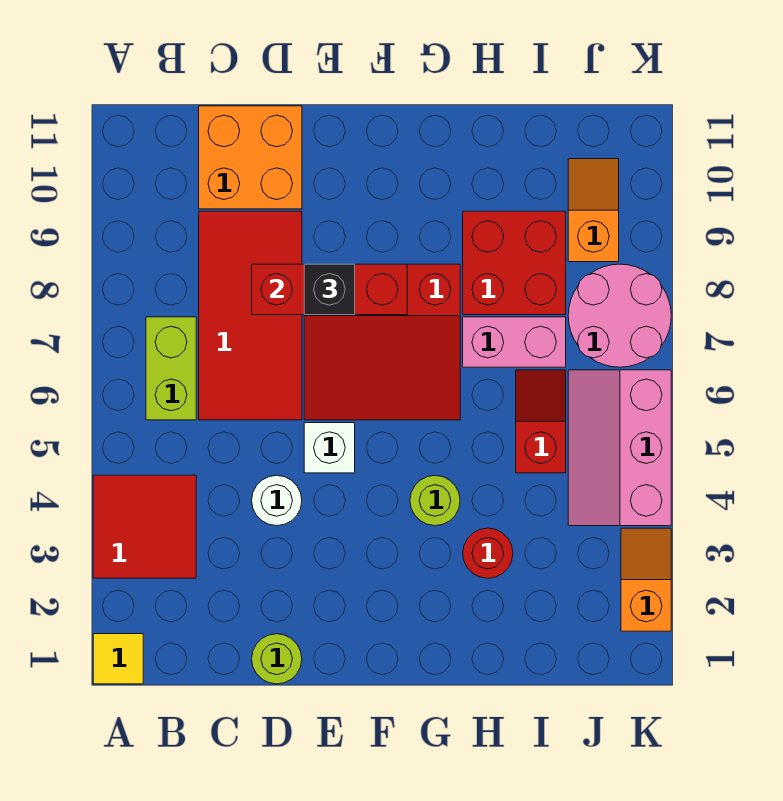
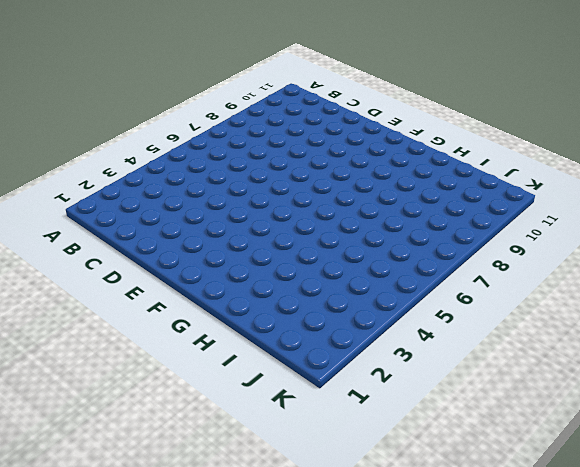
none -> yellow 1x1 tile [93,634,143,684]
none -> red 2x2 tile [93,475,196,578]
none -> lime 1x2 brick [146,317,196,420]

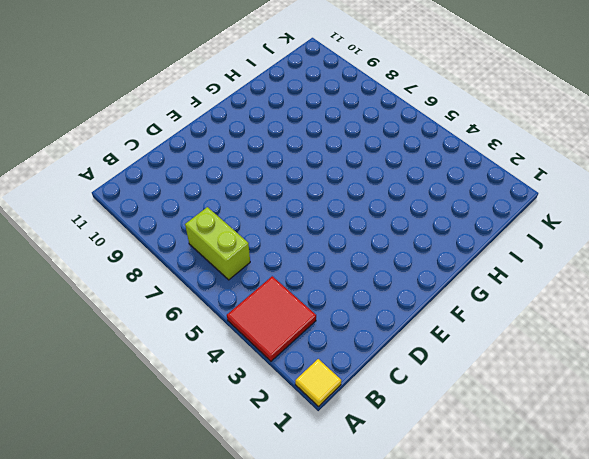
none -> red 2x4 tile [199,211,302,420]
none -> orange 2x2 brick [199,106,302,209]
none -> lime 1x1 round brick [252,634,302,684]

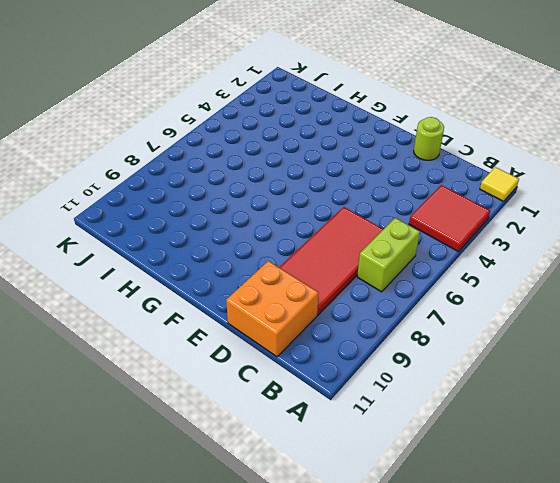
none -> white 1x1 round brick [252,475,302,526]
none -> white 1x1 brick [304,423,355,473]
none -> red 3x3 slope [304,264,460,420]

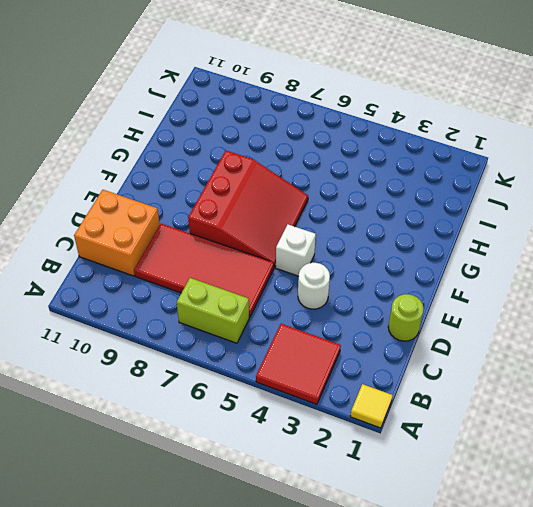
none -> lime 1x1 round brick [410,475,460,526]
none -> red 1x1 round brick [463,528,513,578]
none -> pink 1x2 brick [463,317,566,367]

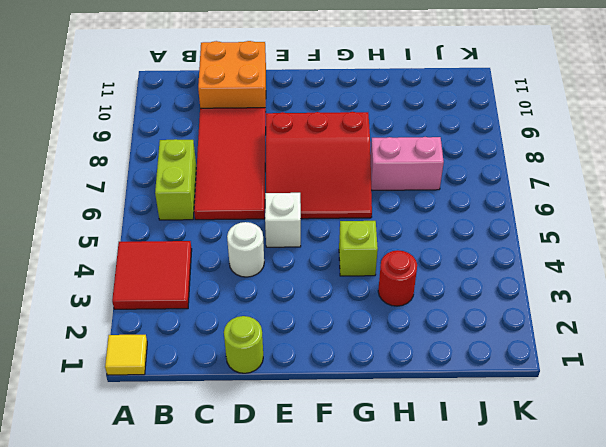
lime 1x1 brick [339,221,378,276] -> lime 1x1 round brick [410,475,460,526]
none -> red 2x2 brick [463,211,566,315]
none -> red 1x2 slope [516,370,566,473]
none -> pink 2x3 slope [568,370,671,526]

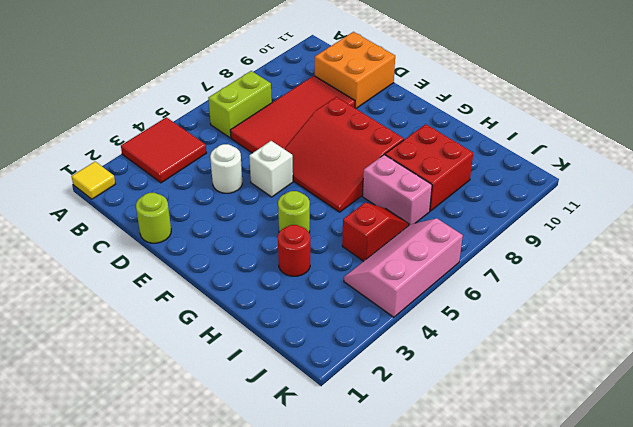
none -> pink 2x2 round brick [568,264,671,367]
none -> orange 1x2 slope [568,159,619,262]
none -> orange 1x2 slope [621,528,671,631]

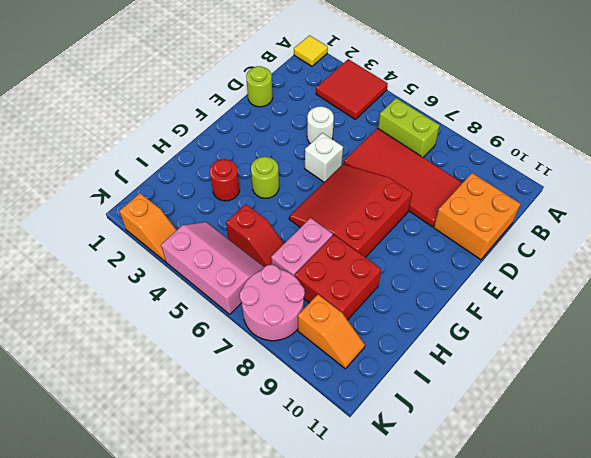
none -> red 1x3 brick [252,264,407,315]
none -> black 1x1 brick [304,264,355,315]

